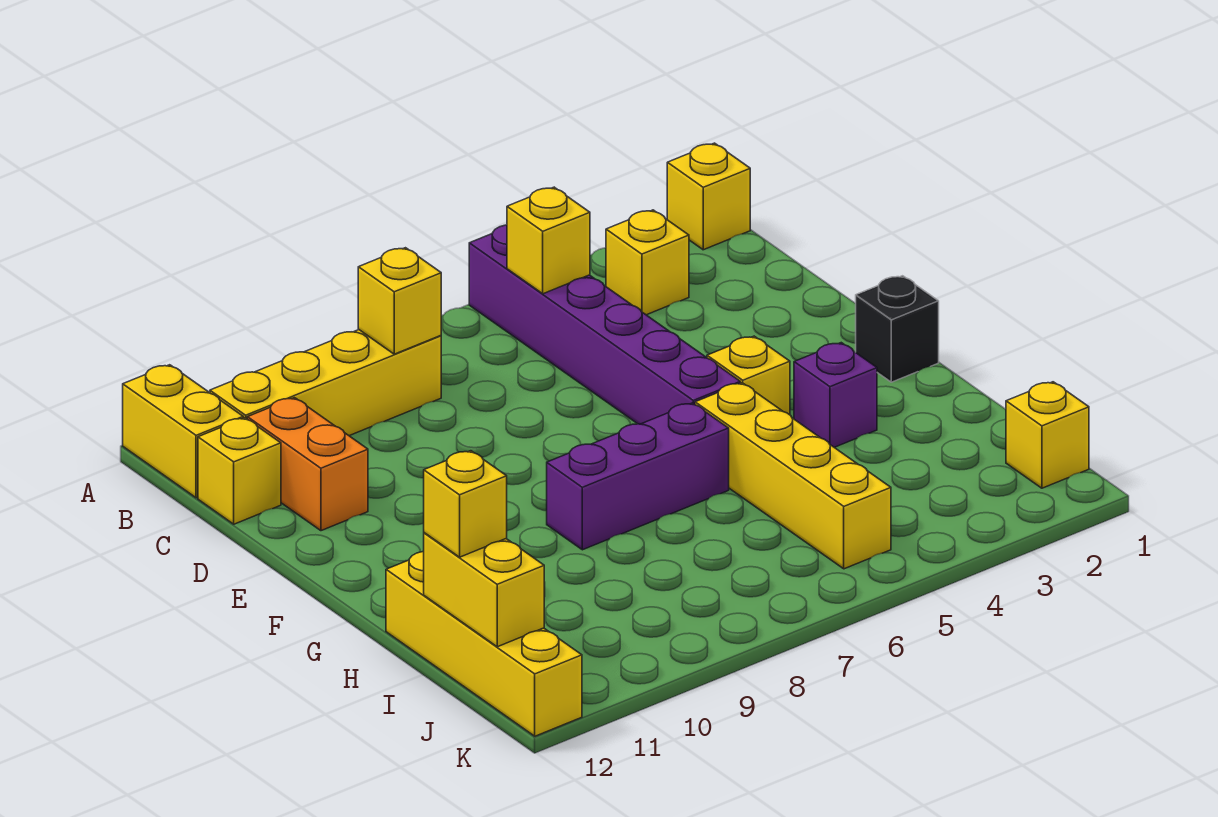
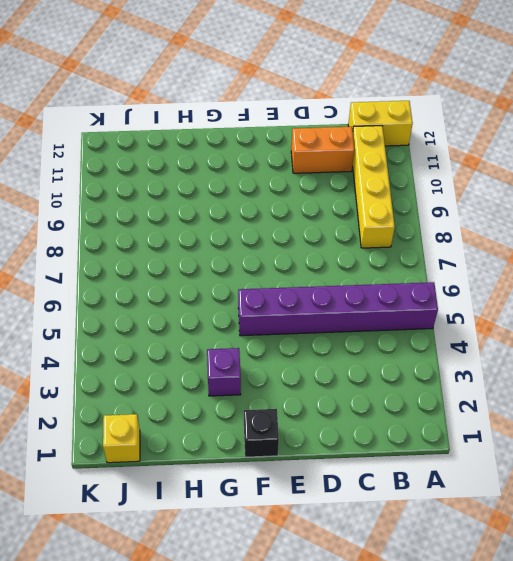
none -> yellow 1x1 brick [667,143,750,250]
none -> yellow 1x1 brick [606,210,689,315]
none -> yellow 1x1 brick [198,418,281,524]

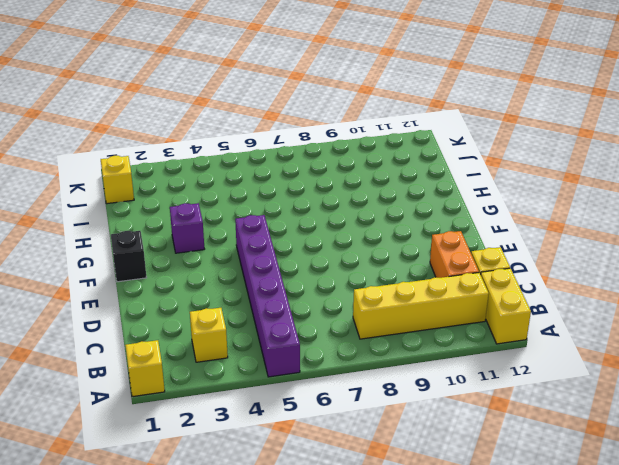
none -> yellow 1x1 brick [707,336,790,415]
none -> yellow 1x4 brick [695,383,891,569]
none -> purple 1x3 brick [547,403,729,550]

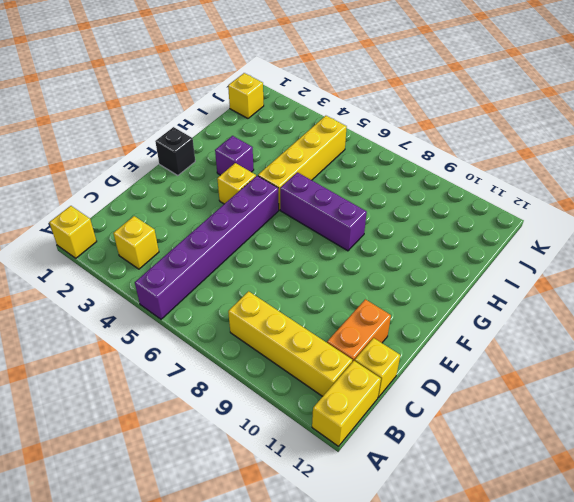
none -> yellow 1x4 brick [386,552,582,736]
none -> yellow 1x1 brick [507,187,590,294]
none -> yellow 1x1 brick [358,248,441,354]

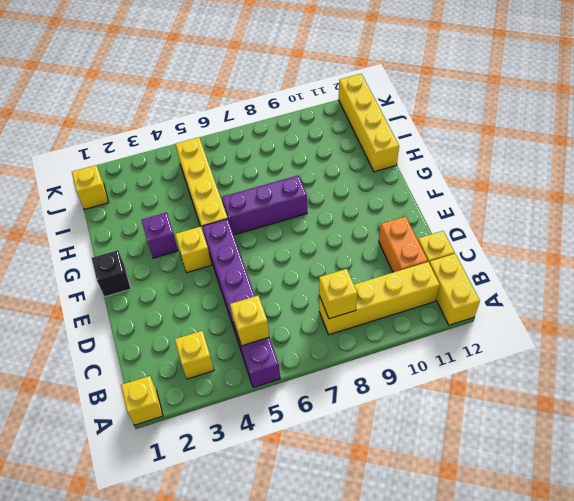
none -> yellow 1x2 brick [424,533,544,647]
none -> yellow 1x1 brick [424,451,507,557]

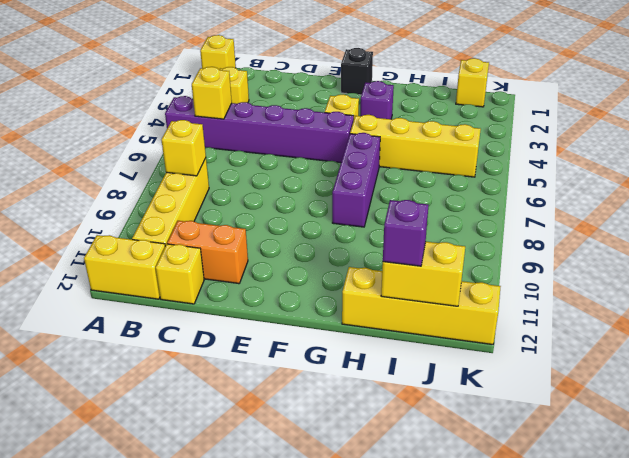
purple 1x1 brick [383,200,428,266] -> yellow 1x1 brick [424,451,507,557]

